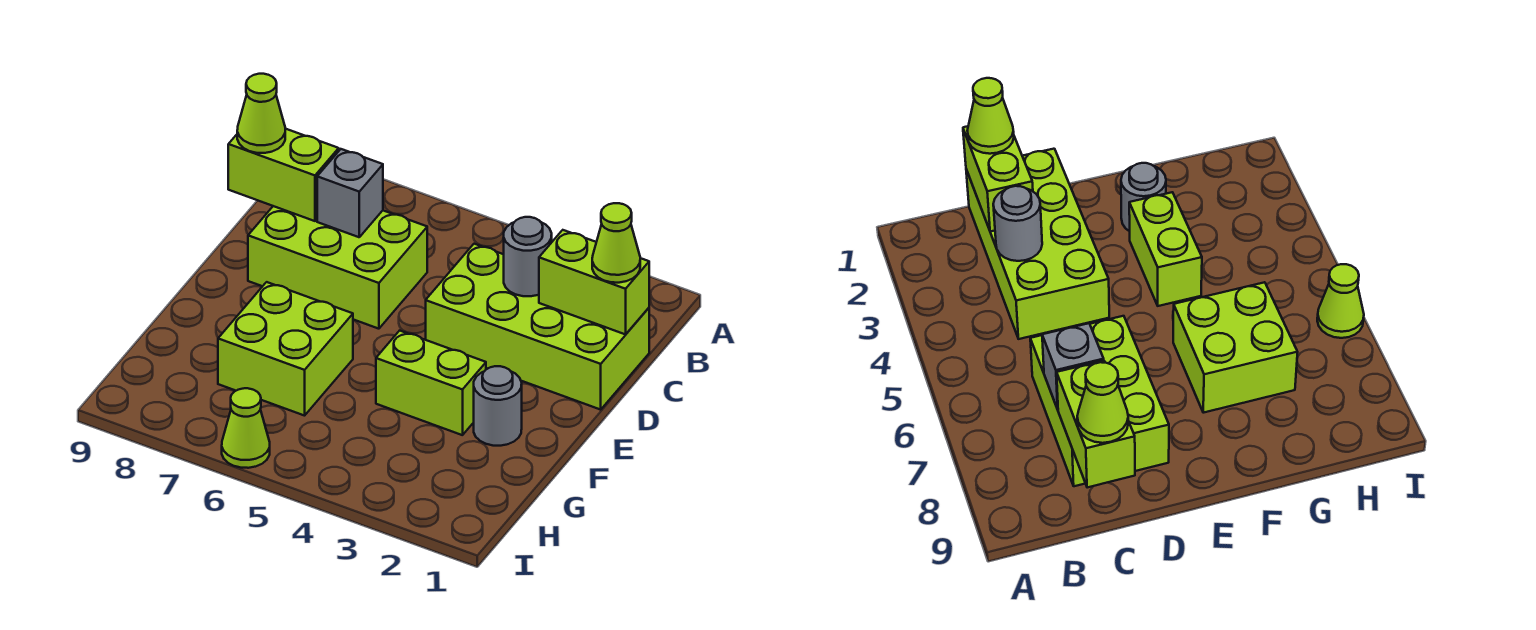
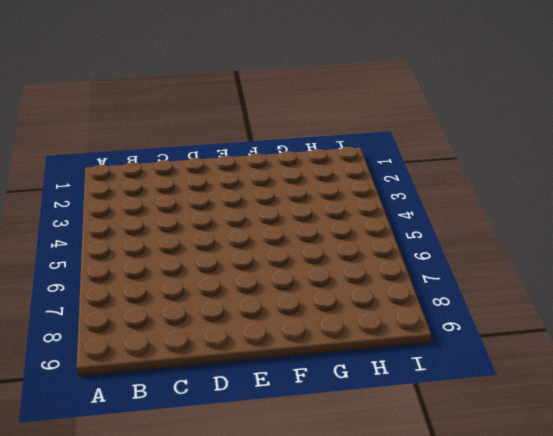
none -> lime 2x4 brick [426,244,649,410]
none -> lime 2x3 brick [248,206,427,329]
none -> grey 1x1 round brick [474,366,522,446]

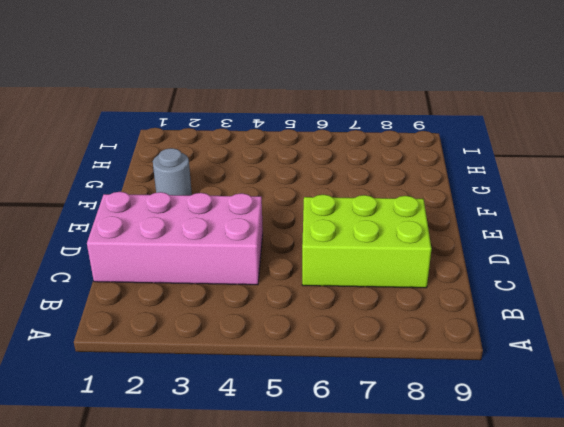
pink 2x4 brick [87,192,263,285] -> lime 2x4 brick [426,244,649,410]
none -> lime 1x2 brick [376,331,486,435]
none -> lime 2x2 brick [218,282,353,416]
none -> lime 1x1 cone [222,388,270,468]

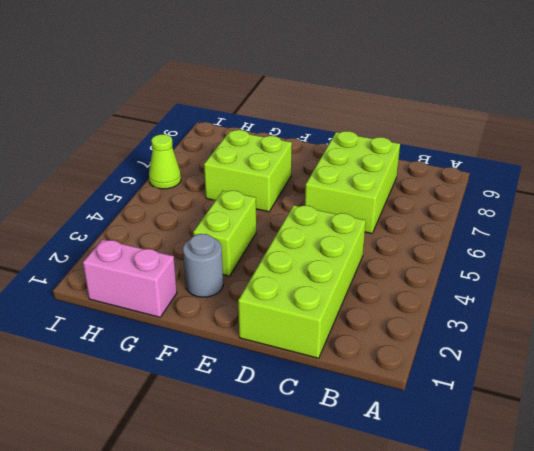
pink 1x2 brick [83,239,177,317] -> none
none -> lime 1x2 brick [539,230,649,334]
none -> grey 1x1 round brick [504,217,552,296]
none -> grey 1x1 brick [317,149,383,237]

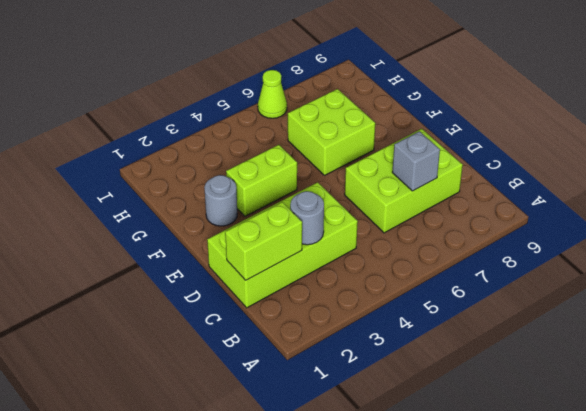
none -> lime 1x2 brick [228,129,339,221]
none -> lime 1x1 cone [592,203,640,283]
none -> lime 1x1 cone [237,74,285,153]

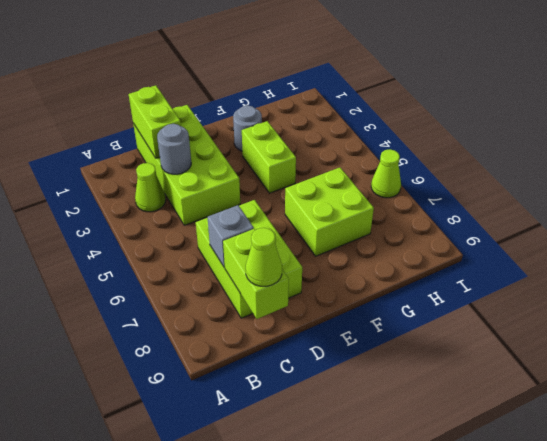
lime 1x1 cone [135,163,166,212] -> lime 1x1 cone moved to [592,203,640,283]

